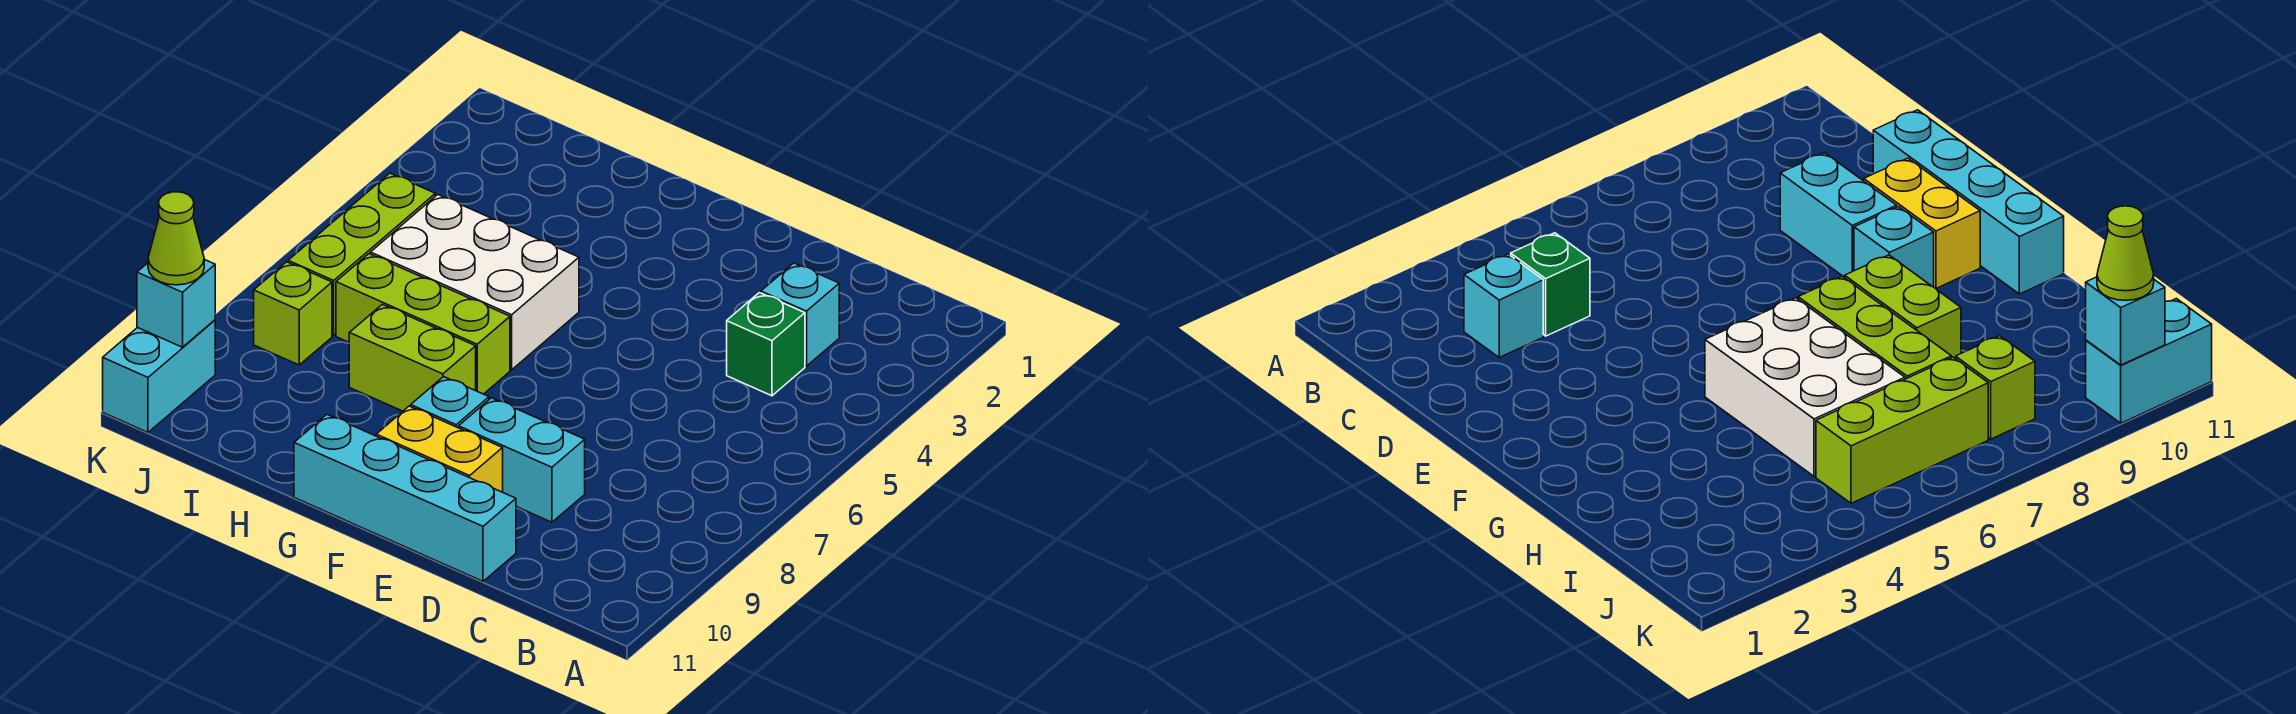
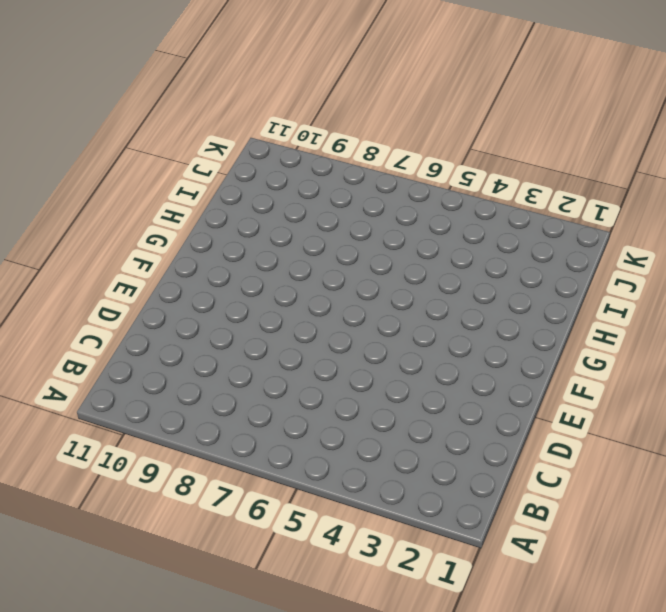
none -> cyan 1x1 brick [761,263,839,366]
none -> green 1x1 brick [727,293,805,396]
none -> cyan 1x2 brick [459,398,585,522]

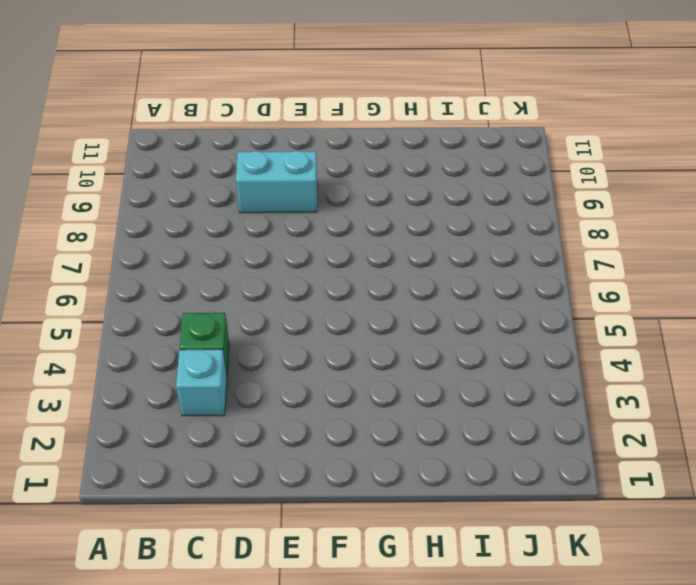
none -> cyan 1x4 brick [294,415,516,581]
none -> yellow 1x2 brick [376,406,503,492]
none -> cyan 1x1 brick [411,377,489,428]

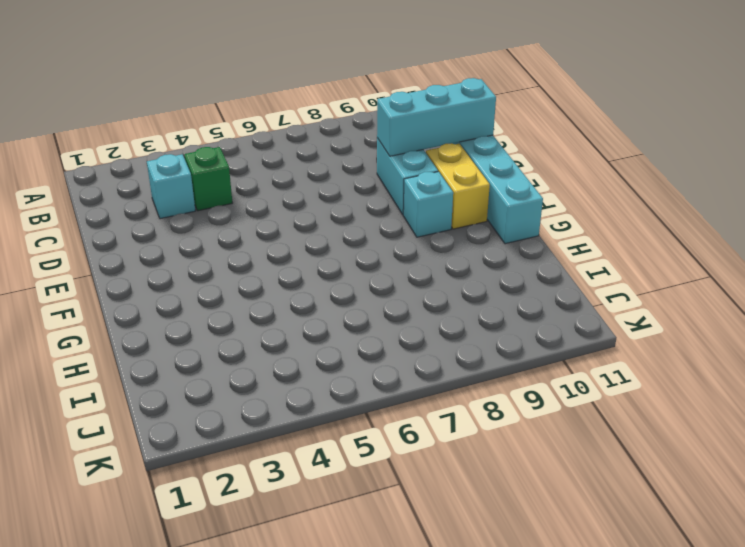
cyan 1x3 brick [377,78,496,156] -> none
none -> white 2x3 brick [370,195,579,370]
none -> lime 1x3 brick [336,254,510,394]
none -> lime 1x2 brick [349,304,476,411]

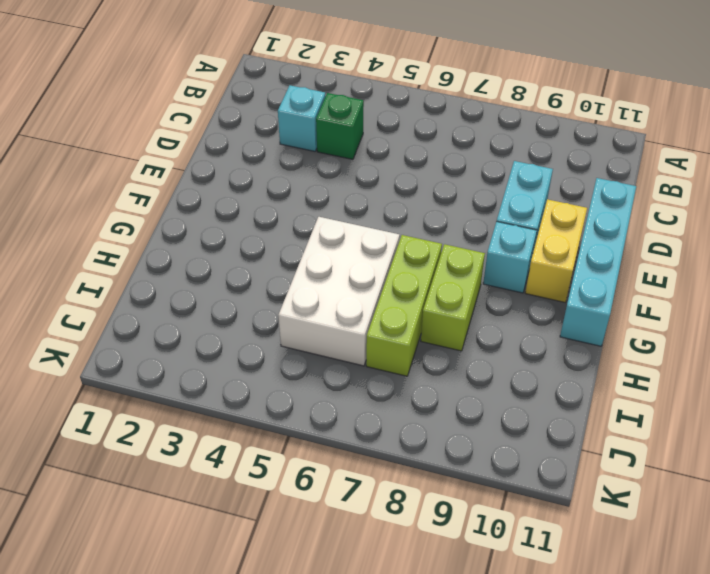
none -> lime 1x3 brick [288,173,435,335]
none -> lime 1x1 brick [254,262,332,365]
none -> cyan 1x2 brick [103,320,215,432]

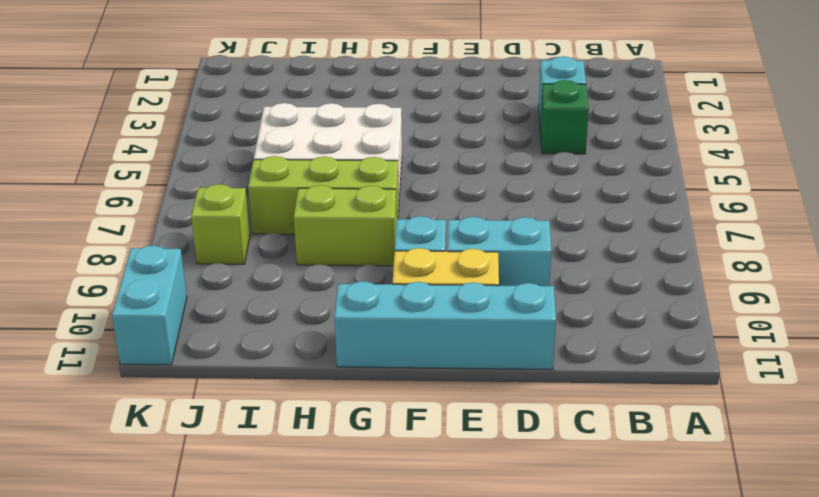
none -> lime 1x3 brick [288,173,435,335]
none -> cyan 1x1 brick [137,259,215,347]
none -> lime 1x1 cone [148,192,204,285]

